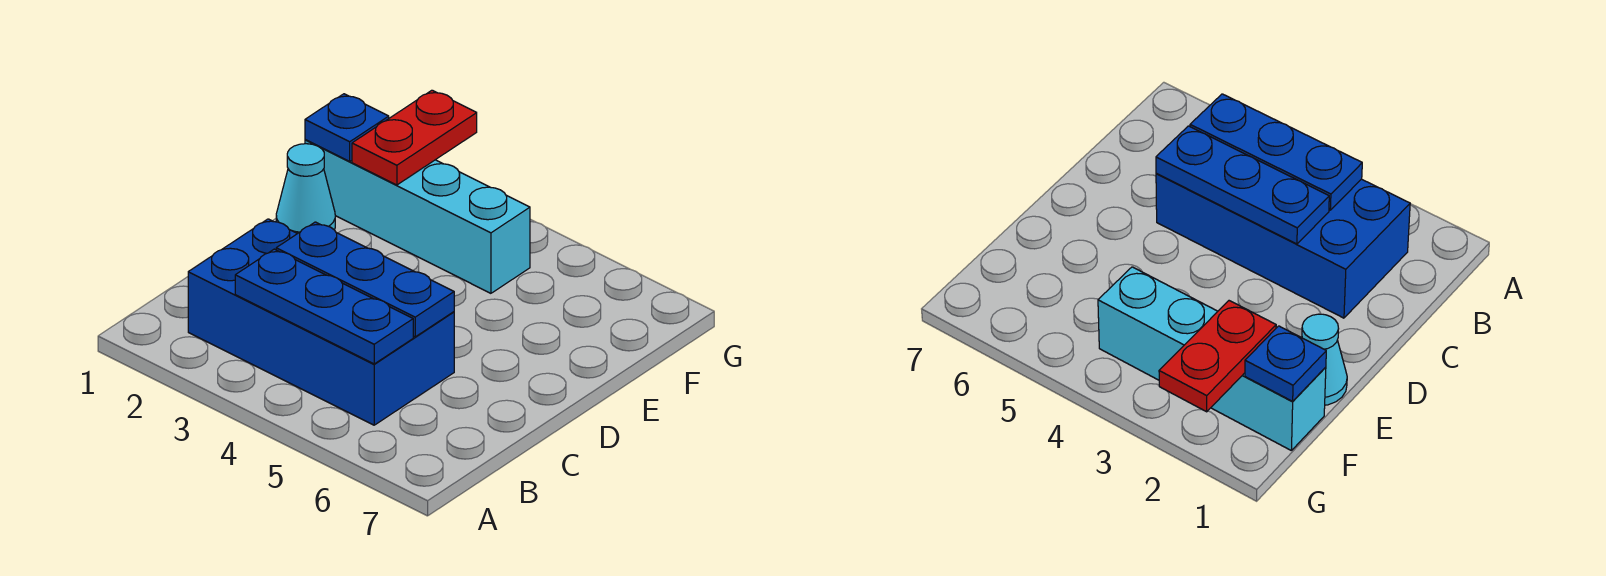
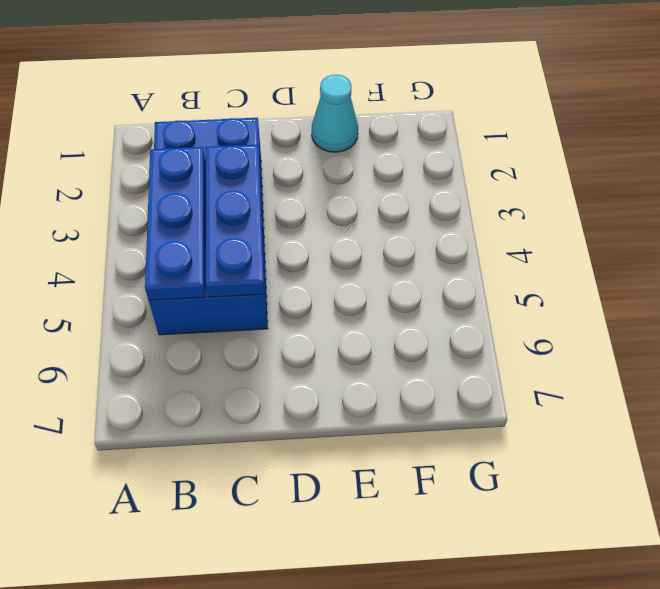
none -> cyan 1x4 brick [305,140,530,293]
none -> blue 1x1 plate [305,94,389,161]

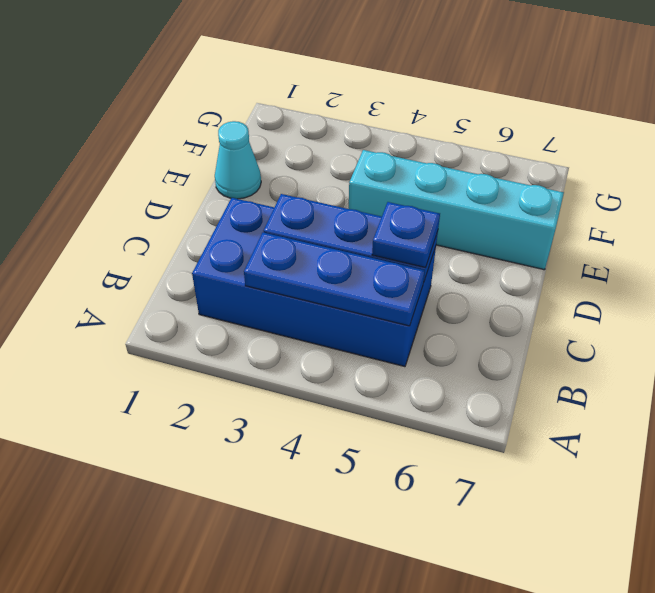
blue 1x1 plate [372,202,440,268] -> blue 1x1 plate moved to [305,94,389,161]
cyan 1x4 brick [349,150,564,270] -> cyan 1x4 brick moved to [305,140,530,293]
none -> red 1x2 plate [352,90,477,185]

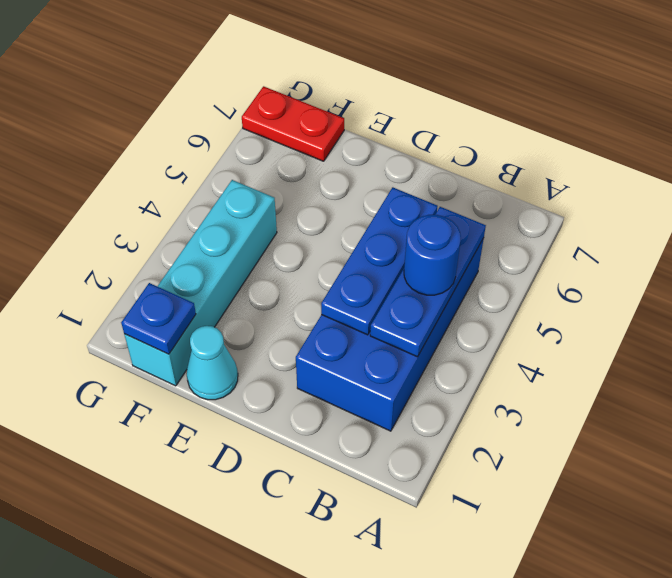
blue 1x1 round brick [404,215,461,295] -> none
red 1x2 plate [242,86,344,161] -> red 1x2 plate moved to [352,90,477,185]

